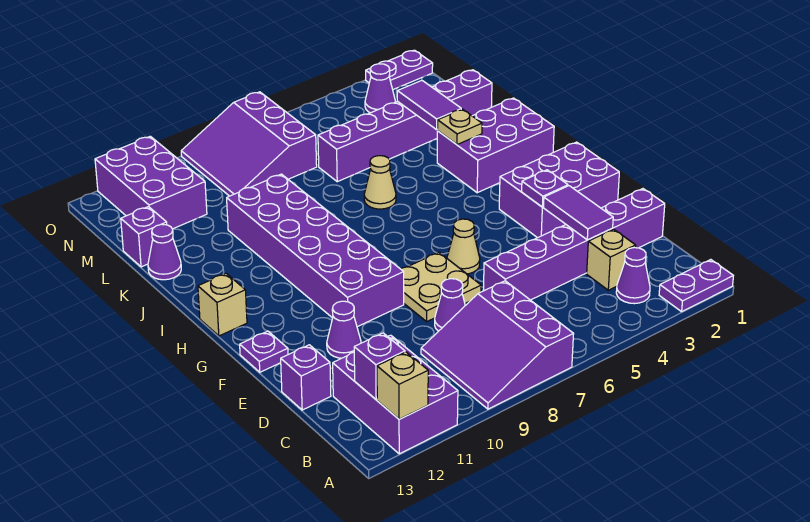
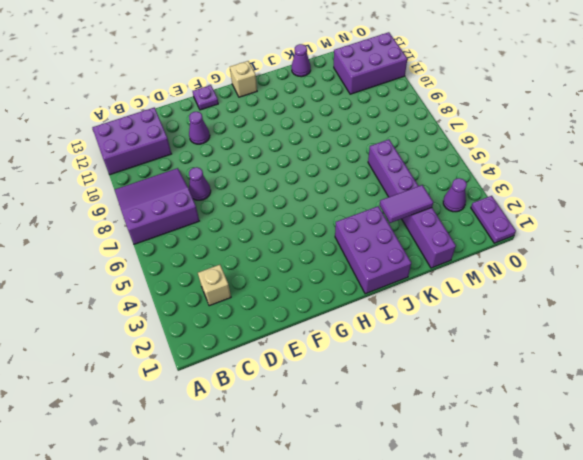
none -> purple 1x2 plate [659,260,733,312]
none -> purple 1x1 cone [616,248,650,304]
none -> purple 1x6 brick [483,189,665,300]
none -> purple 1x1 brick [281,345,331,410]

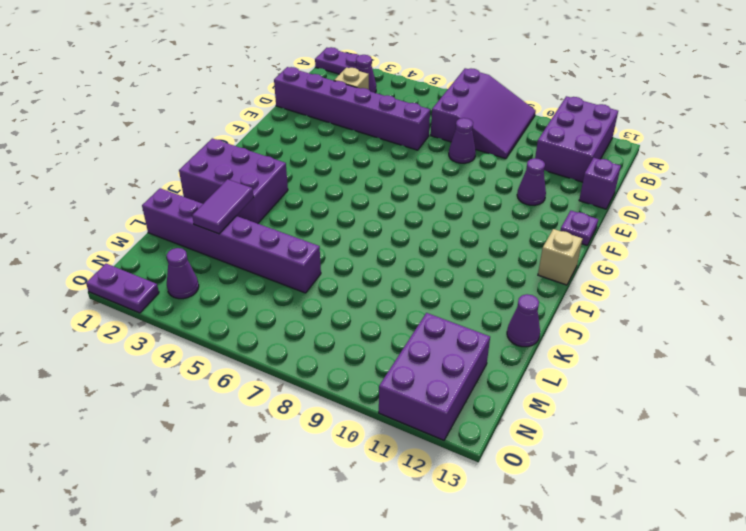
none -> tan 2x2 plate [401,252,481,321]
none -> purple 2x3 brick [499,142,619,238]
none -> tan 1x1 cone [447,219,480,274]
none -> purple 2x6 brick [227,174,404,327]

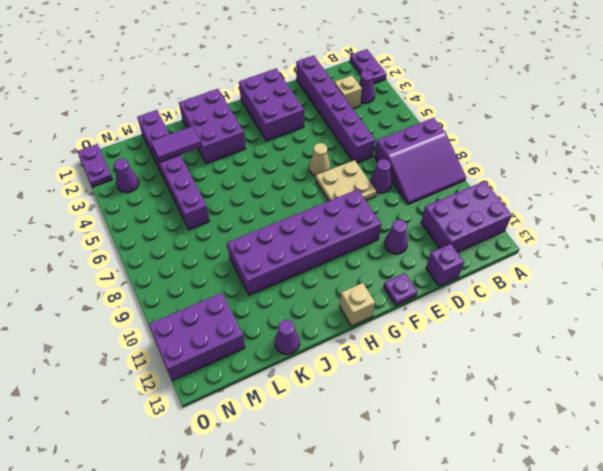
none -> tan 1x1 cone [364,156,396,209]
none -> purple 1x1 brick [121,207,167,267]
none -> purple 3x3 slope [181,92,317,196]
none -> tan 1x1 brick [377,352,428,419]

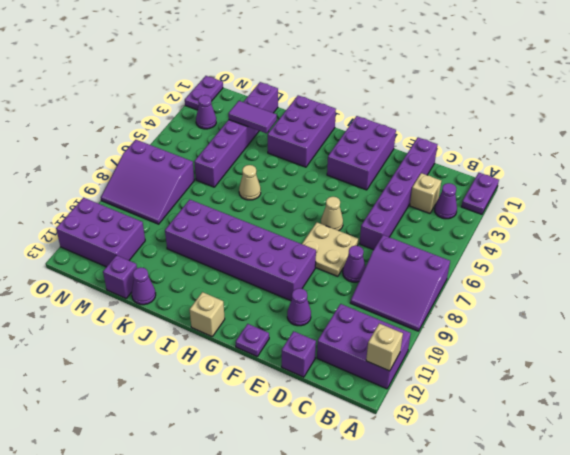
none -> purple 1x1 brick [354,333,405,399]
none -> purple 1x2 tile [544,186,613,240]
none -> purple 1x1 plate [522,170,568,207]
none -> tan 1x1 plate [438,109,482,145]

